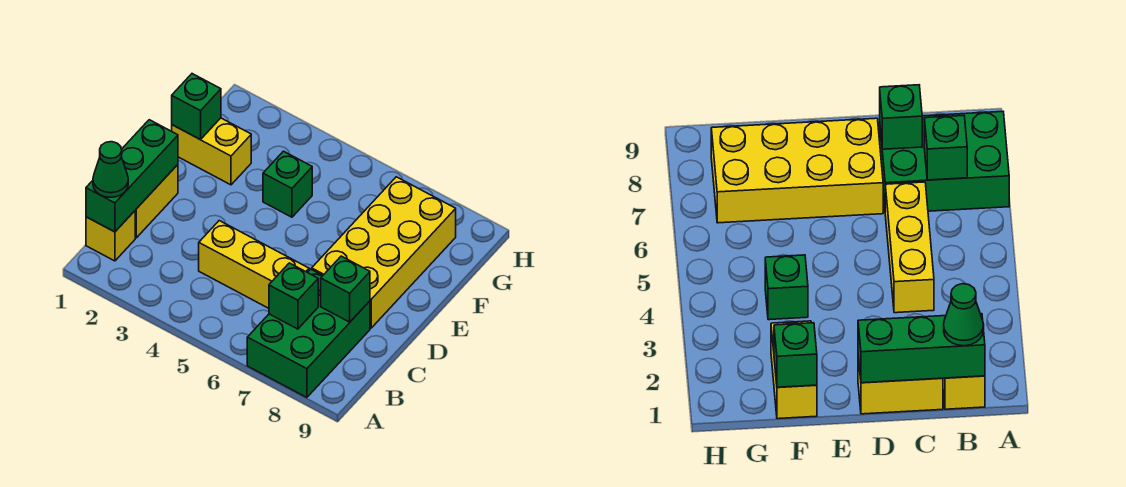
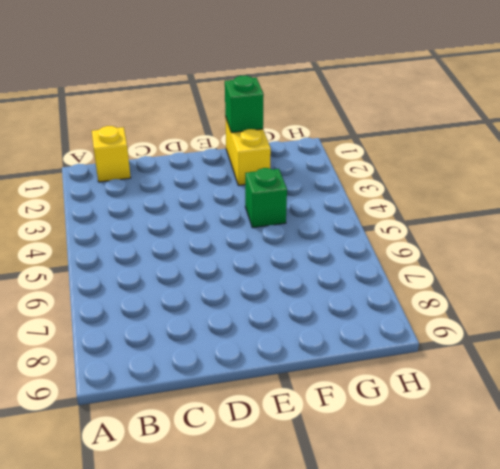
none -> green 2x3 brick [247,269,370,397]
none -> yellow 1x2 brick [135,165,178,238]
none -> yellow 1x3 brick [199,221,309,308]

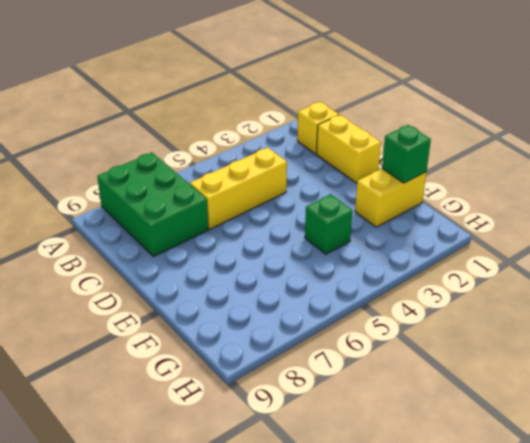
none -> yellow 2x4 brick [312,177,456,328]
none -> green 1x3 brick [86,120,178,232]
none -> green 1x1 brick [269,263,318,329]

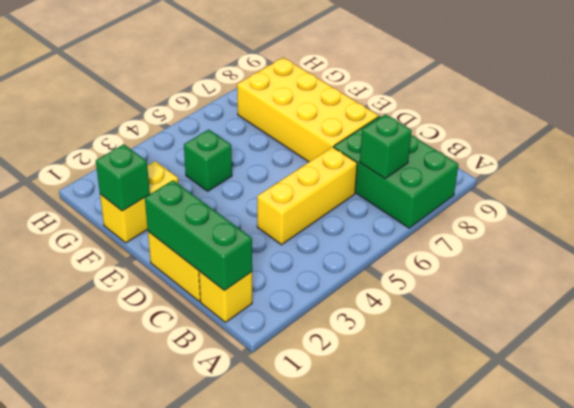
none -> green 1x1 brick [321,256,370,322]
none -> green 1x1 cone [93,142,128,197]

